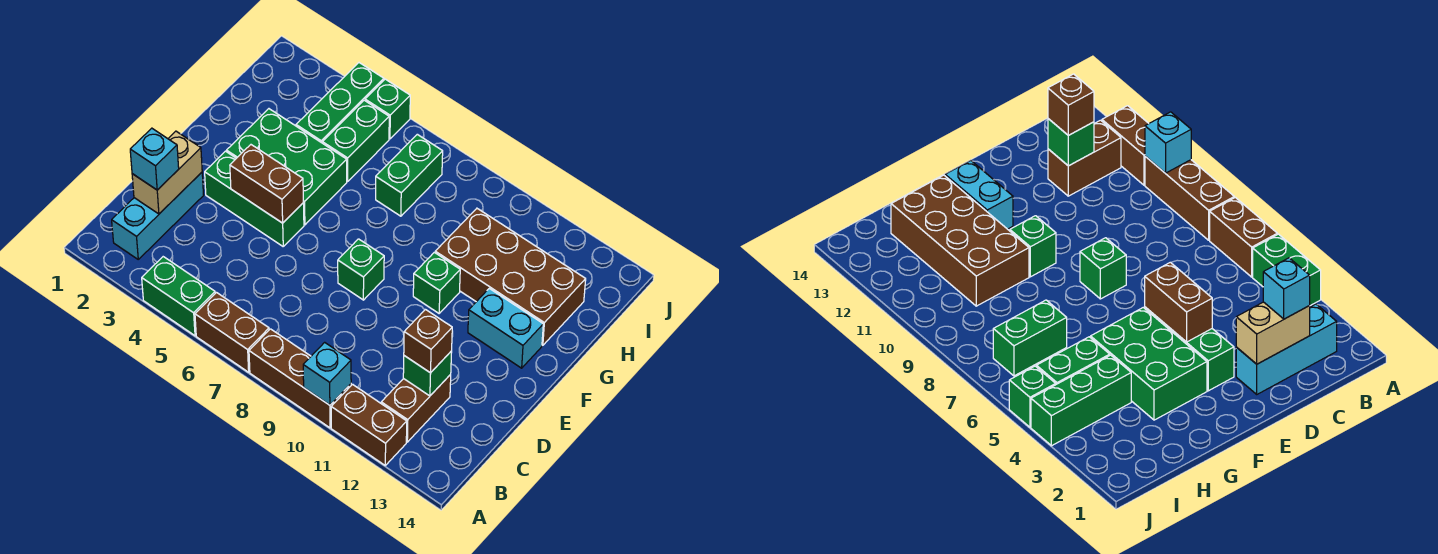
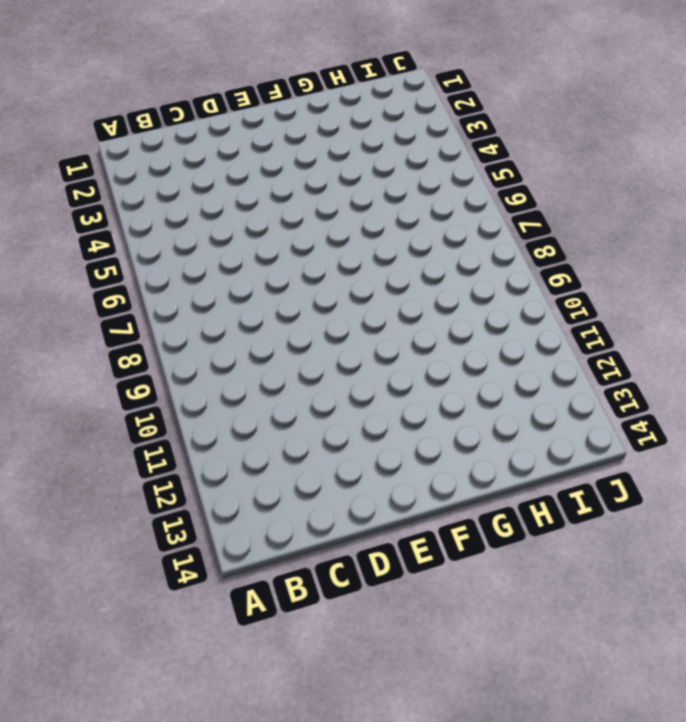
none -> green 1x2 brick [142,257,215,336]
none -> brown 1x2 brick [195,293,269,372]
none -> brown 1x3 brick [249,329,351,428]

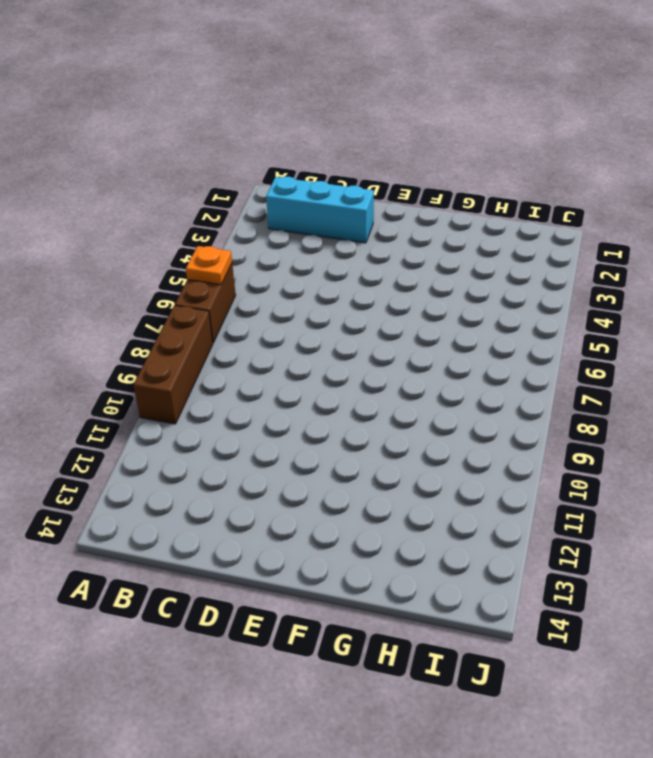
orange 1x1 plate [186,246,232,285] -> none
none -> green 1x2 brick [142,257,215,336]
none -> brown 1x2 brick [331,384,407,465]
none -> brown 1x2 brick [381,375,451,442]

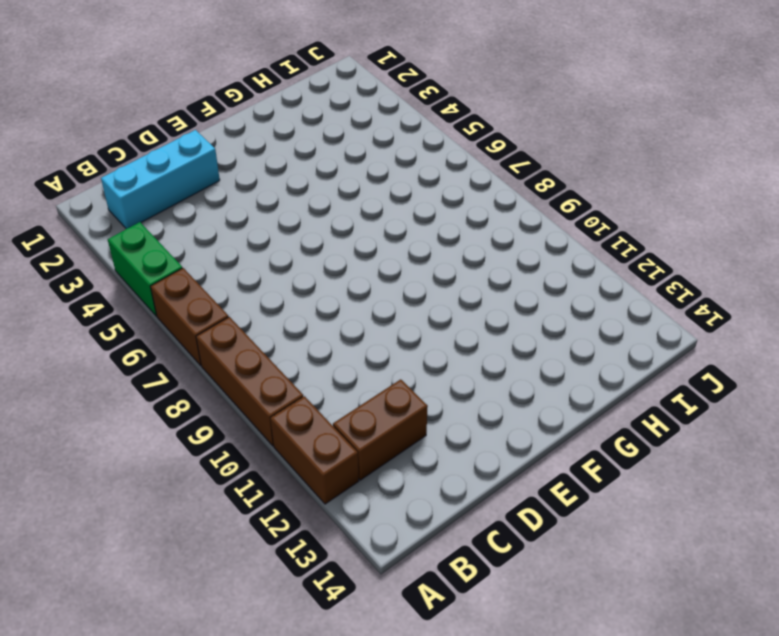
none -> green 1x3 brick [205,151,304,246]
none -> green 1x1 brick [338,239,384,300]
none -> green 2x3 brick [227,109,347,225]

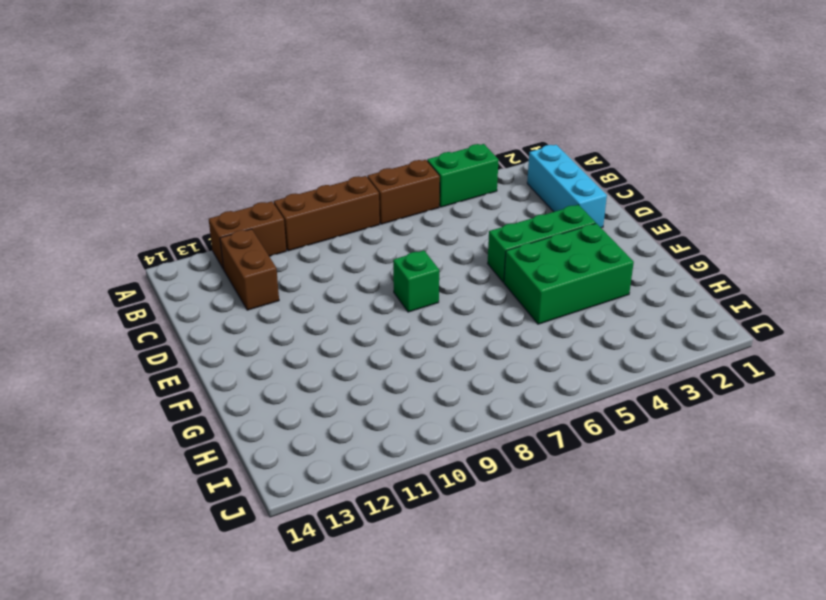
none -> green 1x1 brick [413,252,460,313]
none -> cyan 1x2 brick [468,288,543,368]
none -> brown 2x4 brick [435,209,586,345]

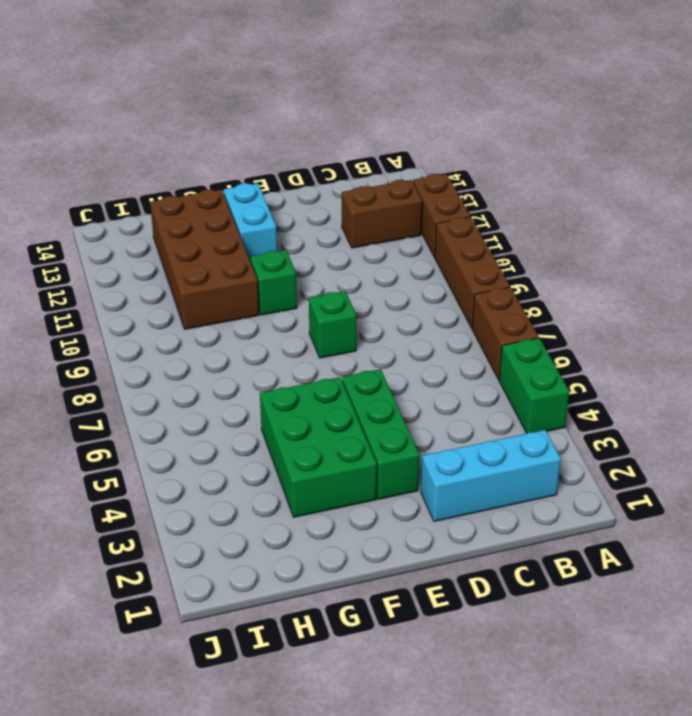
none -> green 1x3 brick [296,63,384,143]
none -> green 1x2 brick [322,100,389,181]
none -> green 1x2 brick [376,134,443,216]

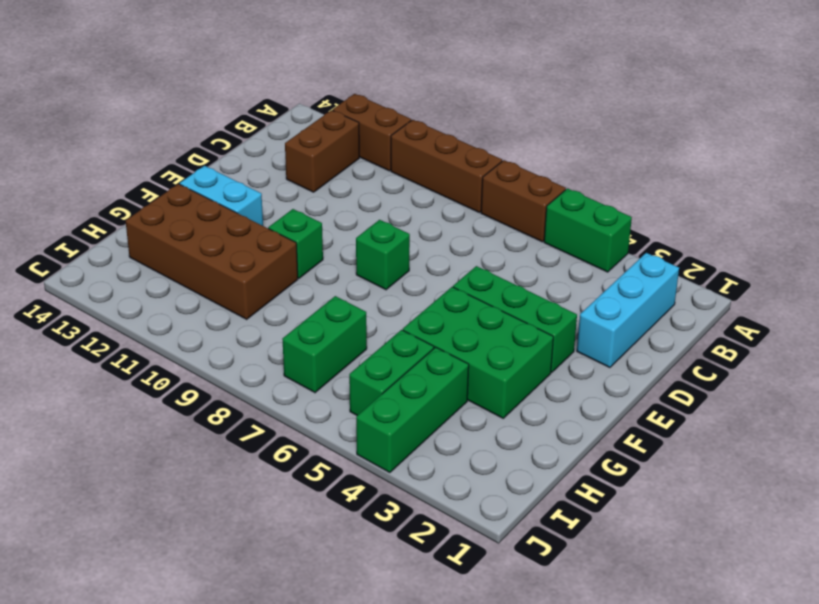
none -> green 1x1 brick [365,79,410,139]
none -> cyan 1x1 brick [303,342,351,405]
none -> tan 1x2 brick [132,131,202,214]

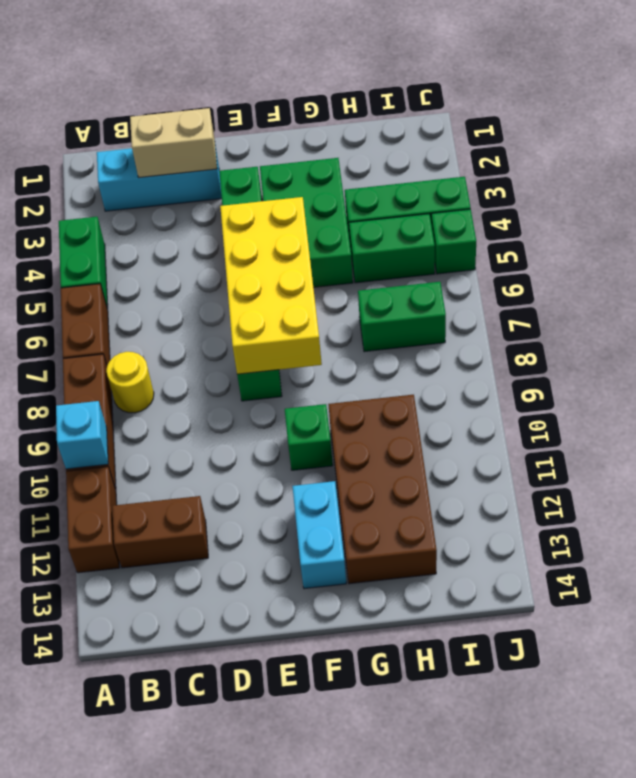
yellow 1x1 round brick [106,352,154,413] -> none
yellow 2x4 brick [220,197,322,374] -> brown 1x2 brick [230,145,303,223]
none -> green 1x1 brick [403,351,452,396]
none -> cyan 1x1 brick [130,128,179,190]
none -> brown 1x1 brick [404,310,452,373]

